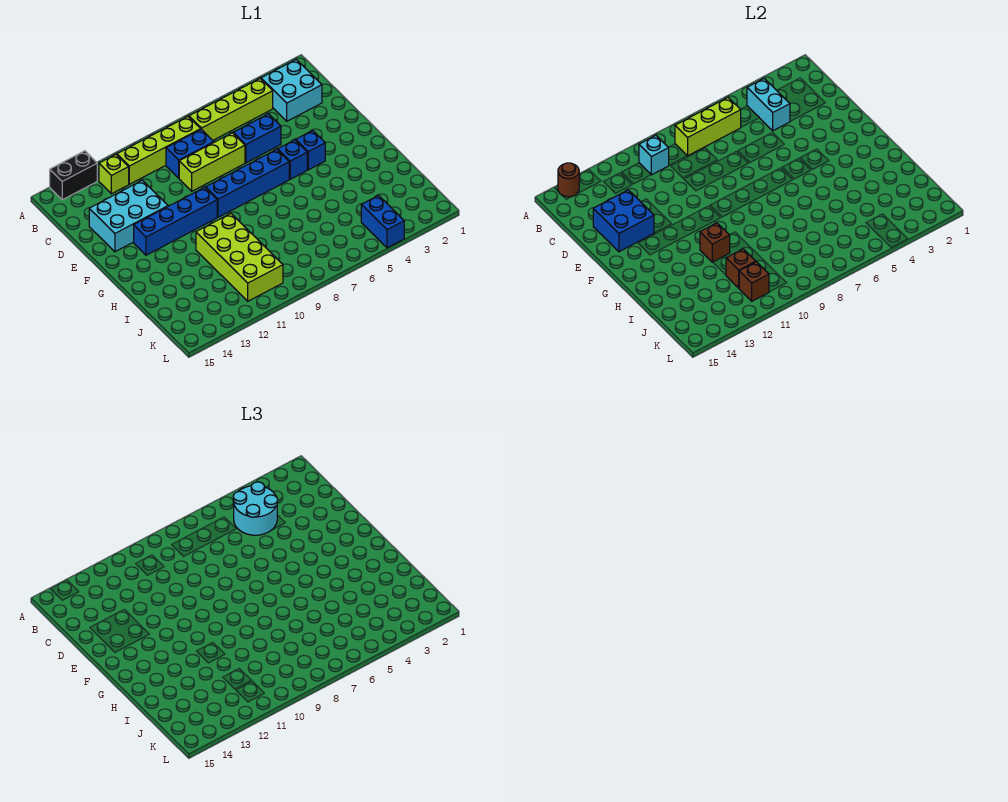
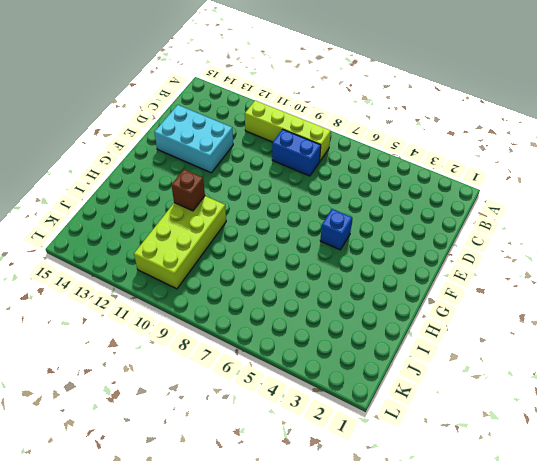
none -> black 1x2 brick [50,151,97,200]
none -> cyan 2x2 brick [261,60,322,121]
none -> lime 1x4 brick [189,79,273,140]

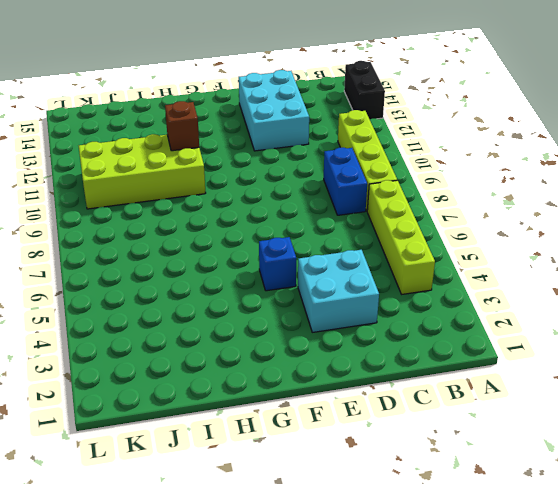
cyan 2x2 brick [298,250,379,332] -> cyan 2x2 brick moved to [261,60,322,121]
none -> lime 1x1 brick [99,155,129,194]
none -> blue 1x2 brick [233,114,281,163]
none -> lime 1x3 brick [179,133,245,191]

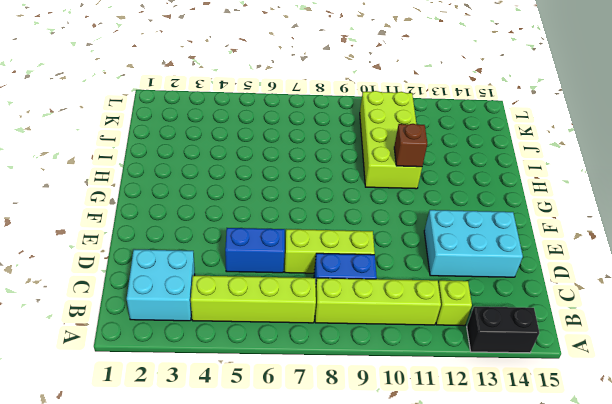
none -> blue 1x1 brick [296,130,325,170]
none -> blue 1x1 brick [278,140,307,179]
none -> blue 1x4 brick [206,149,289,217]

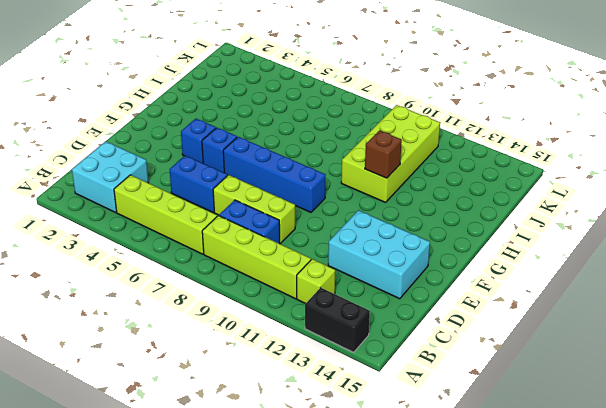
none -> blue 1x4 brick [134,187,217,255]
none -> blue 1x2 brick [361,196,404,248]
none -> brown 1x1 round brick [558,163,579,197]

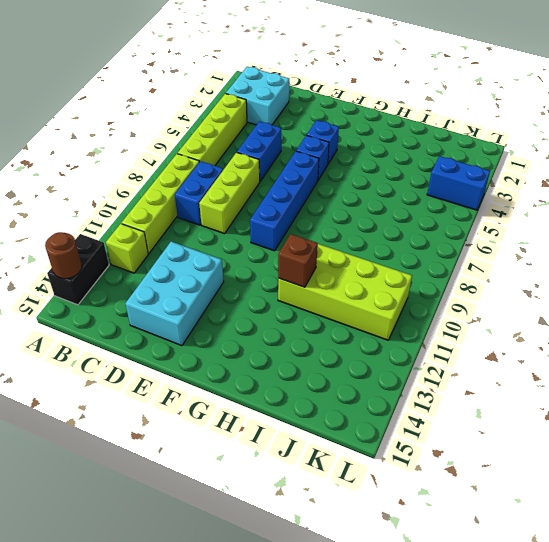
none -> blue 1x4 brick [134,187,217,255]
none -> cyan 1x2 brick [747,79,790,131]
none -> lime 1x3 brick [675,98,741,156]

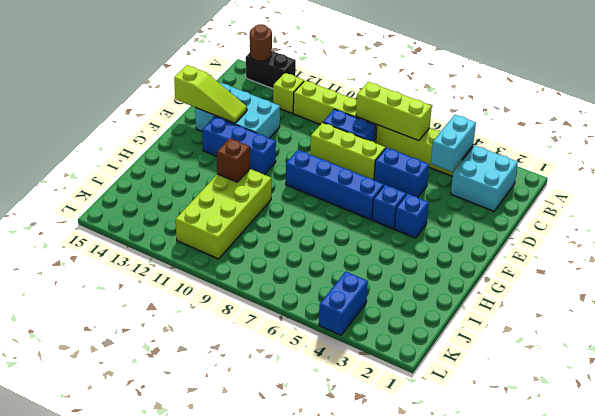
lime 1x3 slope [174,65,247,123] -> blue 2x2 brick [593,190,654,252]
blue 1x3 brick [202,117,276,175] -> blue 1x4 brick [134,187,217,255]
none -> cyan 1x1 brick [639,136,669,175]
none -> brown 1x1 brick [726,249,756,288]
none -> brown 1x1 brick [739,262,769,301]

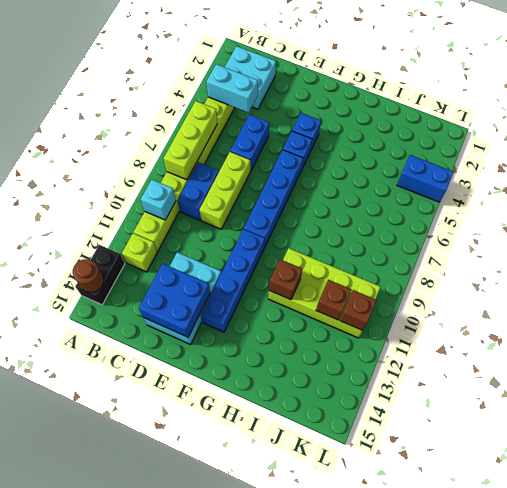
none -> cyan 2x2 round brick [233,482,278,535]

